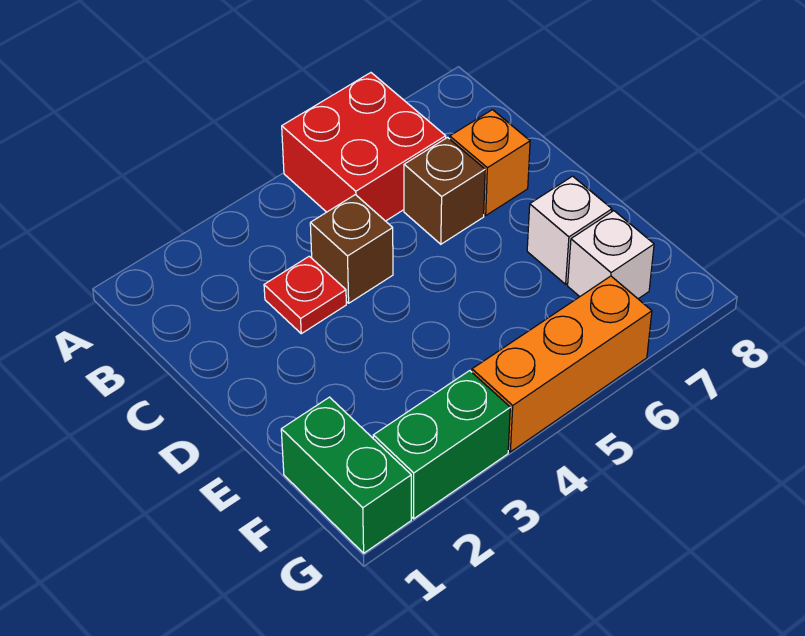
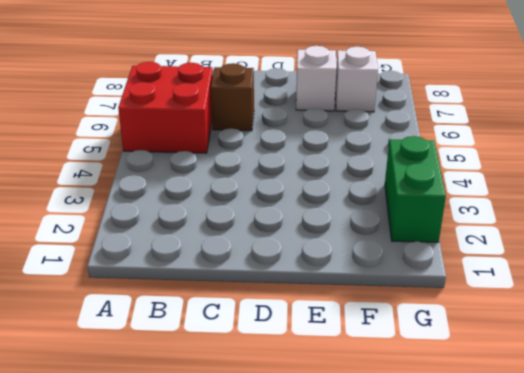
none -> red 1x1 plate [264,256,346,334]
none -> brown 1x1 brick [310,195,393,303]

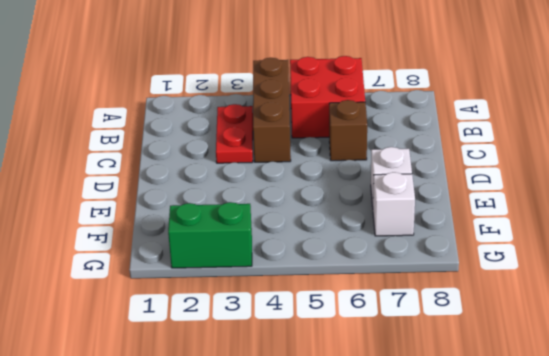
brown 1x3 brick [253,58,291,162] -> brown 1x1 brick [310,195,393,303]
red 1x2 plate [216,104,253,163] -> red 1x1 plate [264,256,346,334]
none -> orange 1x1 brick [450,110,530,215]
none -> green 1x2 brick [281,397,411,553]

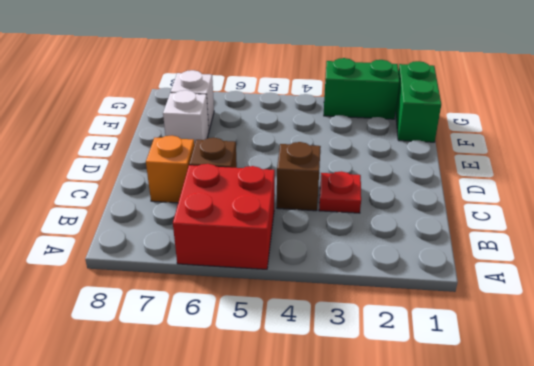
none -> orange 1x3 brick [472,276,652,452]

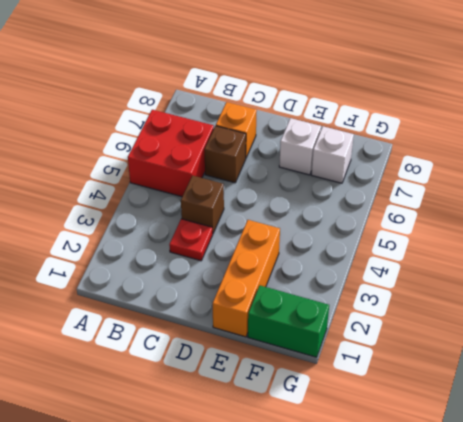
orange 1x3 brick [213,220,280,337] -> orange 1x3 brick moved to [472,276,652,452]
none -> green 1x2 brick [373,371,510,519]

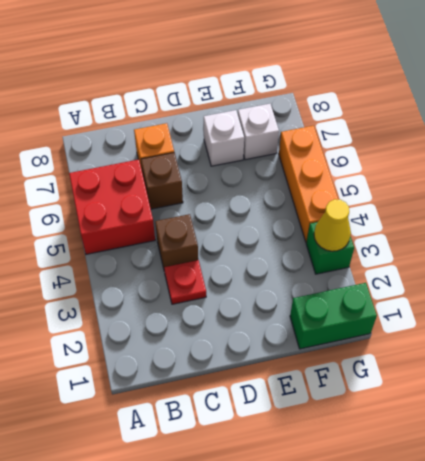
green 1x1 brick [306,222,354,274] -> green 1x2 brick [373,371,510,519]
yellow 1x1 cone [314,199,351,251] -> none

